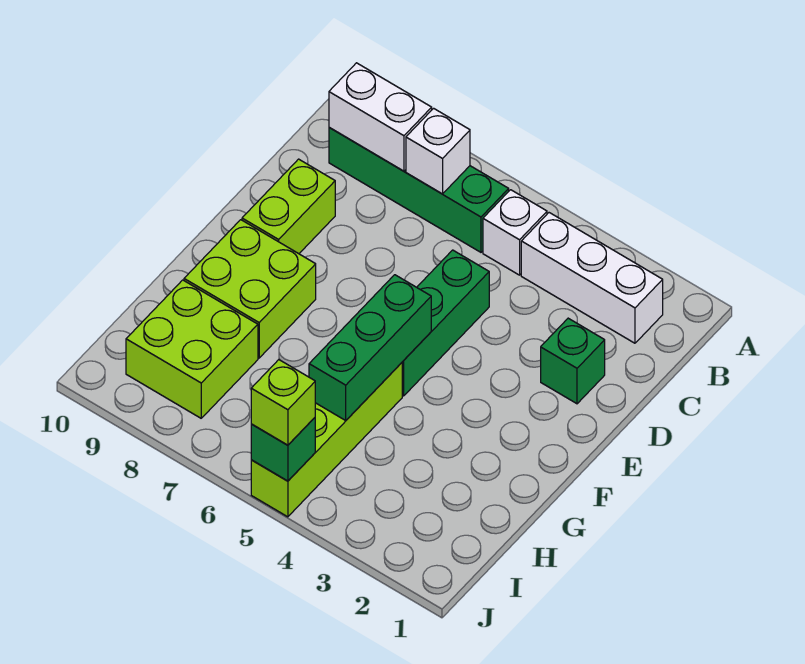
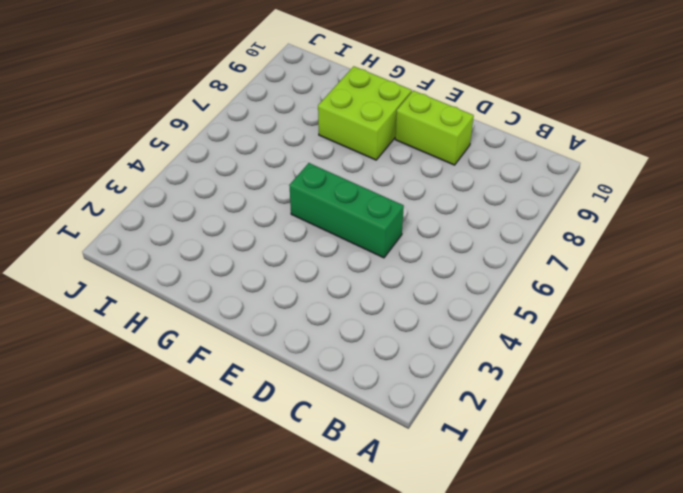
none -> white 1x3 brick [521,213,663,343]
none -> white 1x1 brick [483,190,547,275]
none -> green 1x4 brick [329,128,509,252]

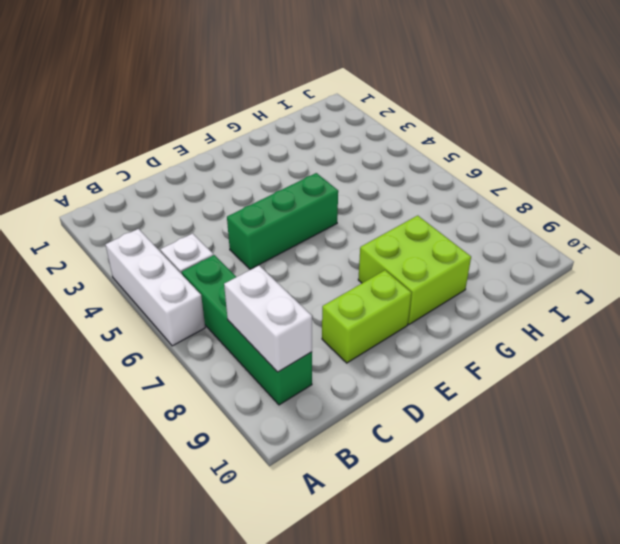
white 1x3 brick [105,229,205,346] -> white 1x3 brick moved to [521,213,663,343]
none -> green 1x1 brick [541,318,605,404]
none -> lime 1x4 brick [251,363,402,517]
none -> lime 2x2 brick [126,280,258,418]

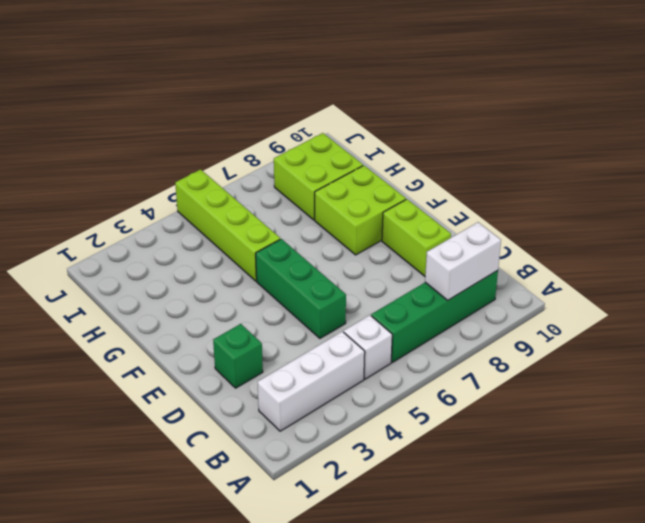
none -> white 1x1 brick [406,108,470,194]
none -> green 1x3 brick [309,275,431,420]
none -> green 1x1 brick [251,418,315,481]

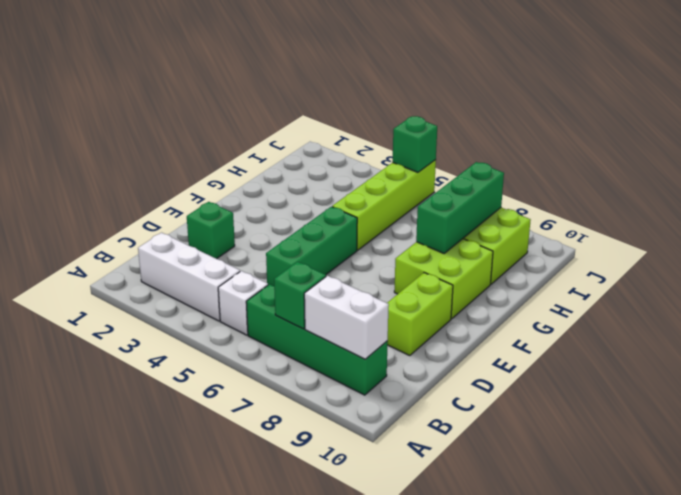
green 1x1 brick [274,262,326,329] -> white 1x1 brick [406,108,470,194]
green 1x3 brick [416,162,504,253] -> green 1x3 brick moved to [309,275,431,420]
none -> lime 1x1 brick [251,360,315,445]

